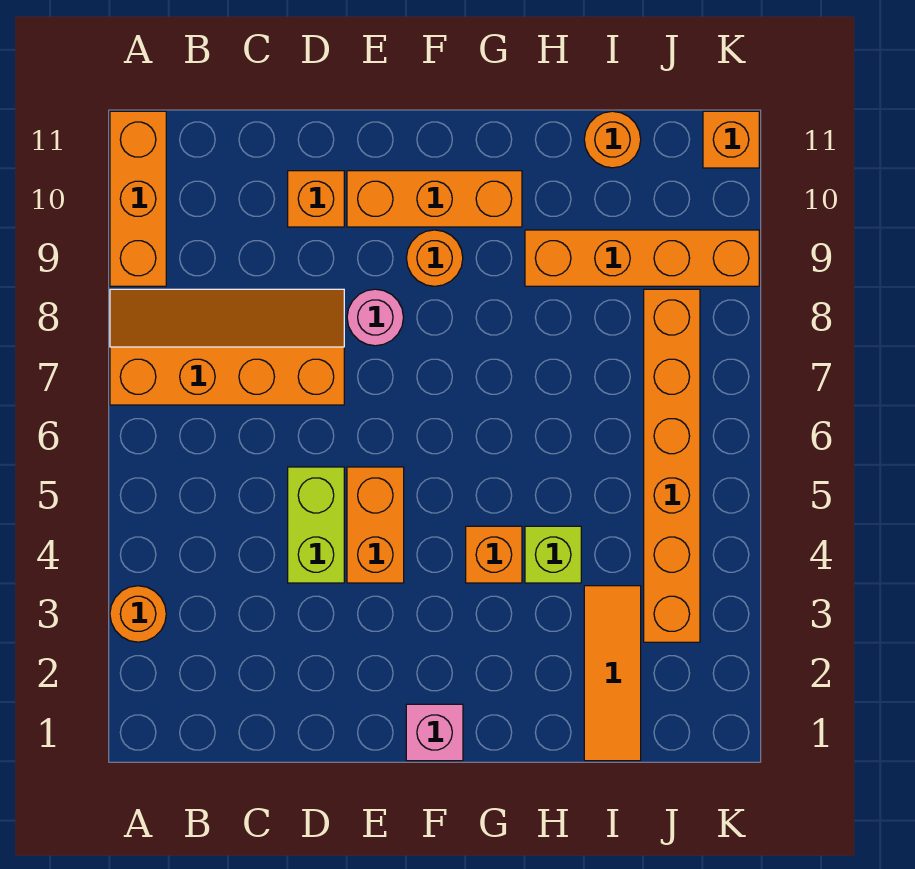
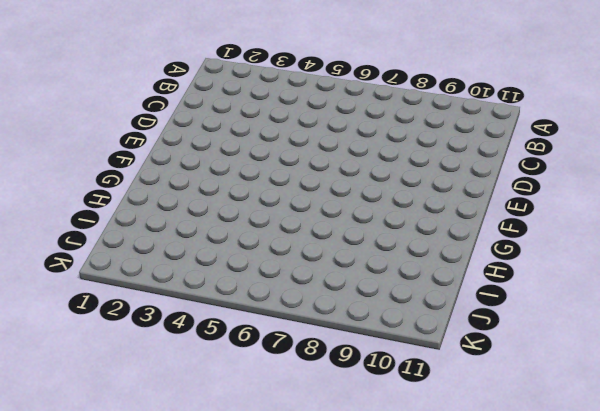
none -> orange 1x1 round brick [110,586,166,642]
none -> orange 2x4 slope [110,289,344,405]
none -> orange 1x3 brick [110,111,166,286]

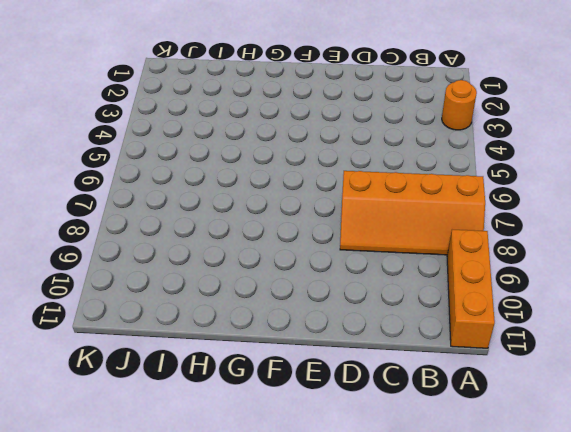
none -> lime 1x2 brick [288,467,344,583]
none -> orange 1x1 brick [288,171,344,227]
none -> orange 1x2 brick [347,467,404,583]

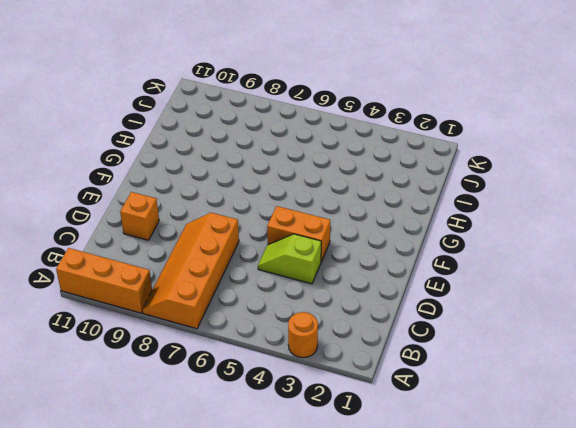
lime 1x2 slope [258,234,321,284] -> lime 1x2 brick [288,467,344,583]
none -> pink 1x1 round brick [347,289,404,346]
none -> orange 1x3 brick [347,171,522,227]
none -> pink 1x1 brick [406,704,463,761]

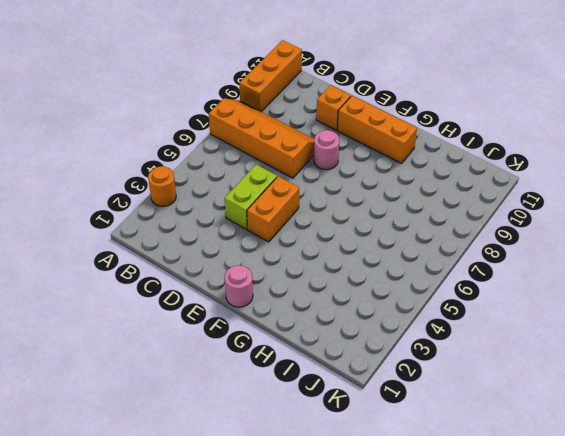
pink 1x1 round brick [225,265,253,307] -> pink 1x1 brick [406,704,463,761]
none -> orange 1x1 round brick [406,230,463,286]
none -> orange 1x1 brick [466,526,522,583]
none -> lime 1x1 brick [525,526,581,583]

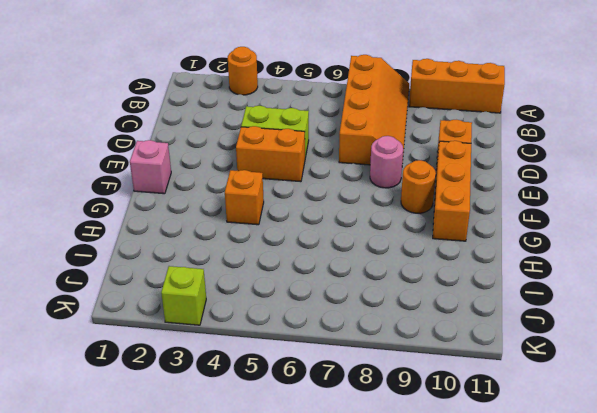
lime 1x1 brick [161,266,206,325] -> lime 1x1 brick moved to [525,526,581,583]
none -> orange 1x4 brick [525,230,759,286]
none -> orange 1x3 tile [584,586,641,761]
none -> orange 1x1 round brick [584,111,641,168]

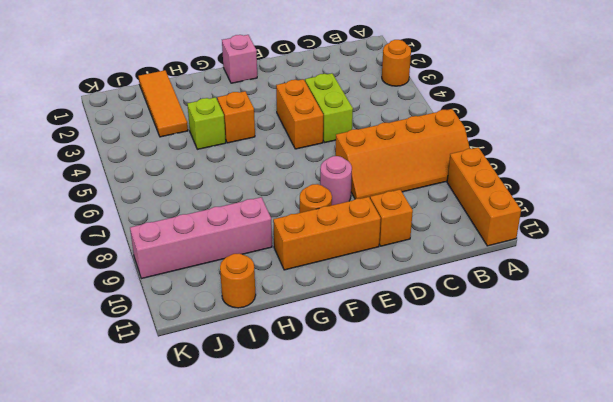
pink 1x4 brick [130,197,272,279] -> orange 1x4 brick [525,230,759,286]
none -> orange 1x6 brick [644,289,700,642]
none -> orange 1x1 brick [703,111,759,168]

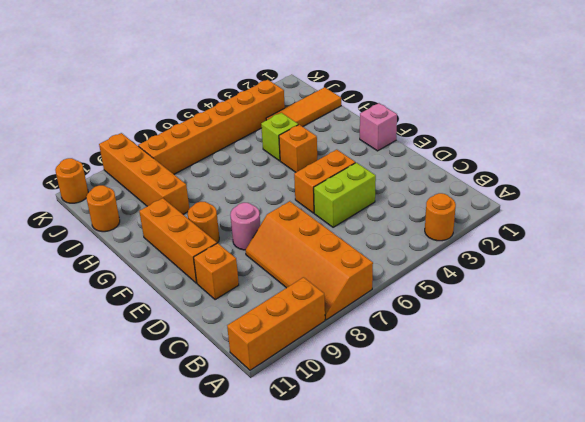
orange 1x1 round brick [55,158,88,203] -> orange 1x1 brick [703,111,759,168]

